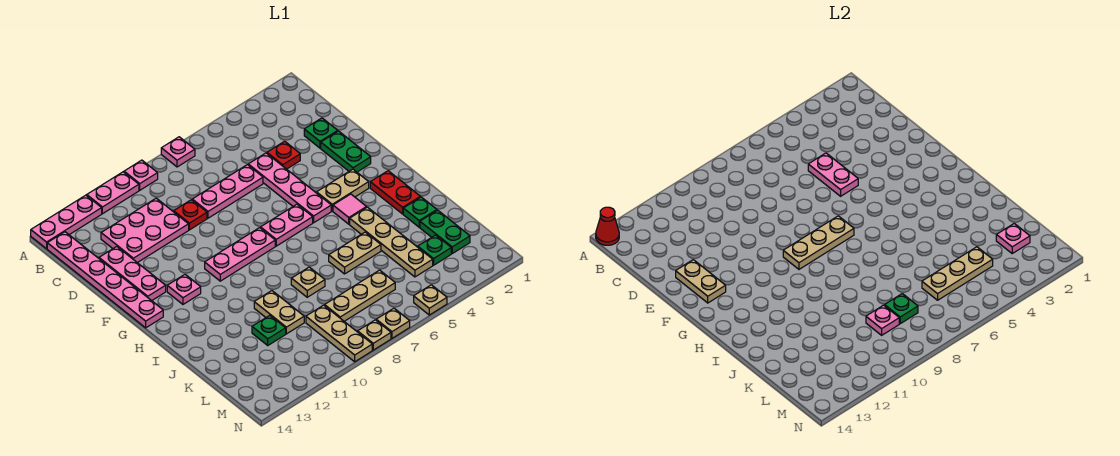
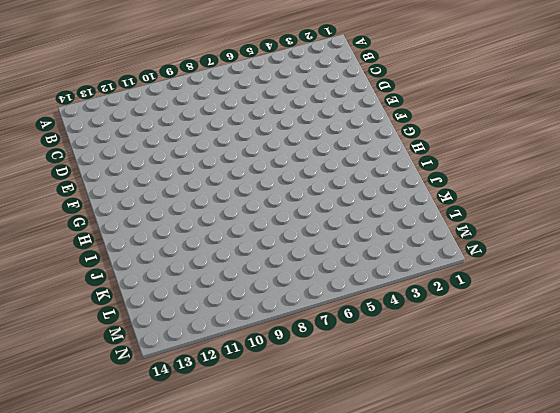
none -> pink 1x1 plate [161,137,195,167]
none -> pink 1x1 plate [124,160,158,190]
none -> pink 1x2 plate [87,172,139,214]
none -> pink 1x3 plate [31,195,102,249]

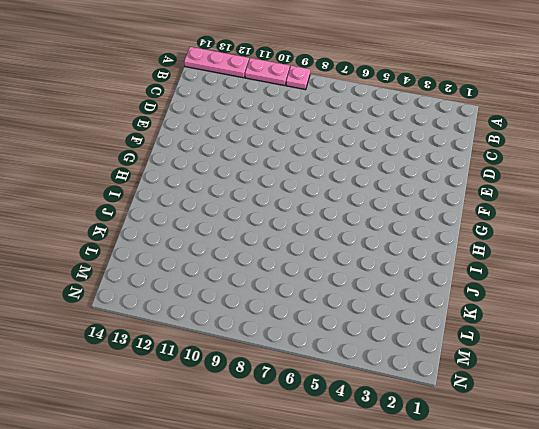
none -> pink 1x1 plate [161,137,195,167]
none -> pink 1x6 plate [47,232,163,328]
none -> pink 2x3 plate [101,198,189,263]
none -> green 1x1 plate [304,118,338,148]

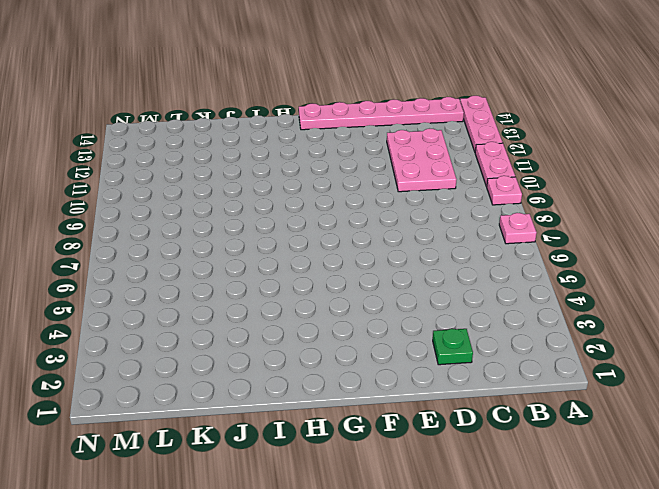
none -> red 1x1 plate [267,141,300,169]
none -> pink 1x4 plate [248,153,331,223]
none -> pink 1x3 plate [192,165,263,218]
none -> red 1x1 plate [174,200,207,230]

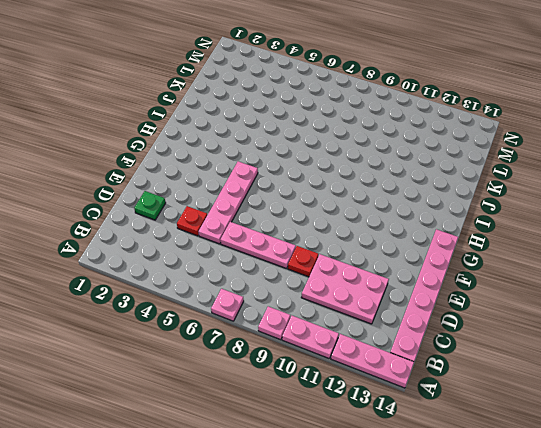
none -> pink 1x3 plate [99,247,166,301]
none -> green 1x2 plate [321,131,371,172]
none -> tan 1x2 plate [317,169,369,211]
none -> pink 1x2 plate [261,204,313,246]

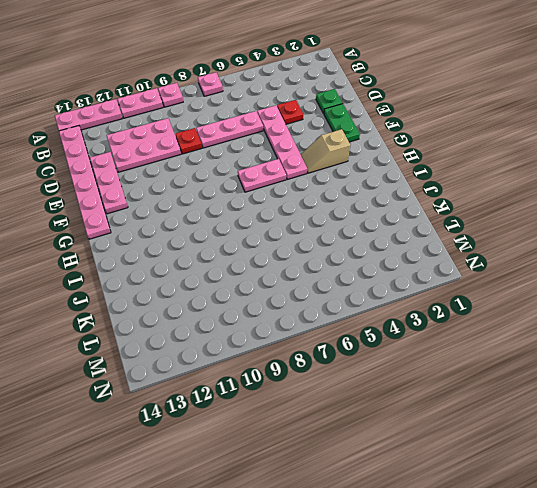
tan 1x2 slope [301,129,350,173] -> tan 1x2 plate [317,169,369,211]
none -> pink 1x3 plate [205,228,275,281]
none -> pink 1x1 plate [167,275,201,304]
none -> red 1x2 plate [370,171,420,214]
none -> pink 1x1 tile [333,194,367,224]

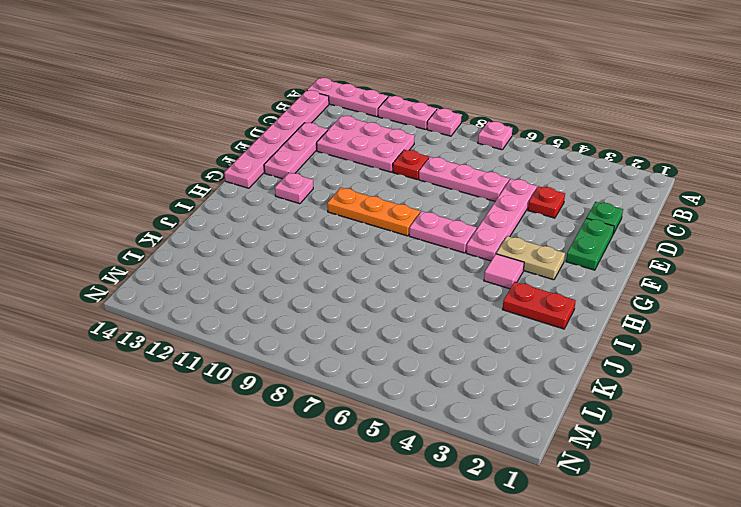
orange 1x3 plate [327,188,420,236] -> pink 1x3 plate [205,228,275,281]
red 1x2 plate [503,282,576,329] -> red 1x2 plate turned to [370,171,420,214]
none -> tan 1x4 plate [350,207,433,277]
none -> green 1x1 plate [403,197,437,227]
none -> tan 1x2 plate [329,232,381,274]
none -> tan 1x1 plate [291,267,325,297]

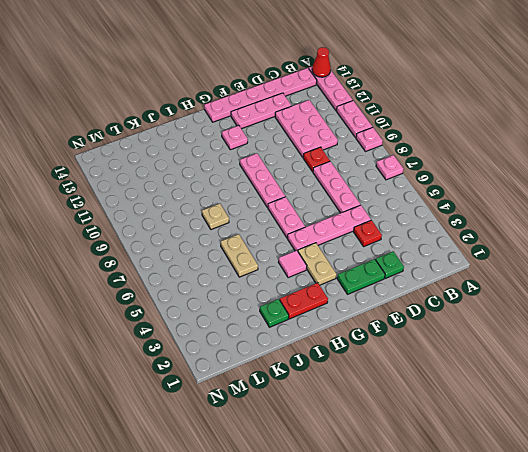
none -> tan 1x4 plate [350,207,433,277]
none -> tan 1x2 plate [254,291,304,334]
none -> green 1x2 plate [420,210,470,253]
none -> green 1x1 plate [252,315,286,345]

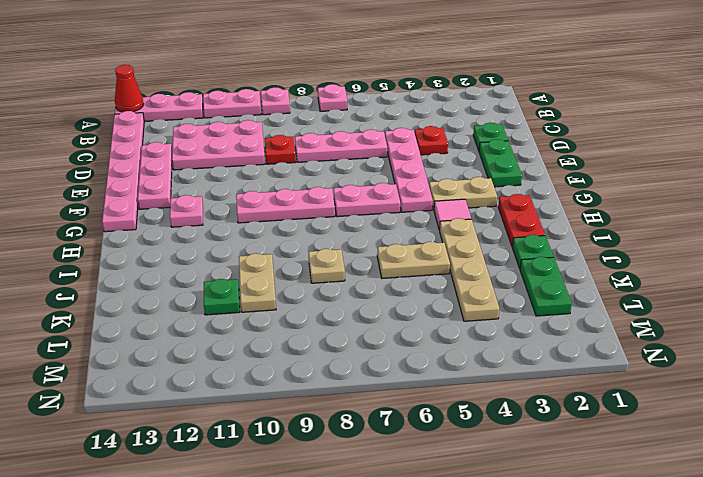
none -> green 1x1 plate [418,235,451,265]
none -> tan 1x3 plate [325,270,395,321]
none -> tan 1x3 plate [306,305,372,362]
none -> tan 1x1 plate [414,285,447,315]

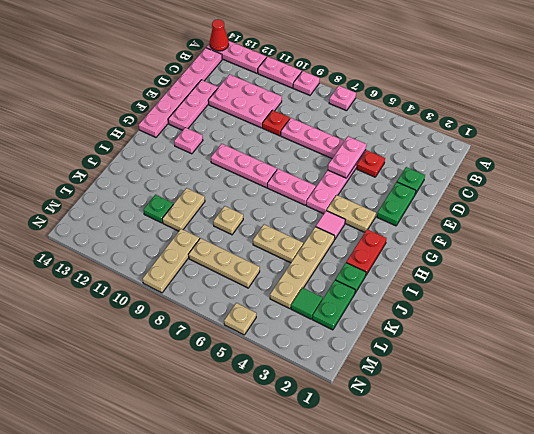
green 1x1 tile [291,288,323,319] -> green 1x1 plate [418,235,451,265]
none -> tan 1x1 plate [376,308,410,338]
none -> tan 1x1 plate [358,320,391,350]
none -> tan 1x2 plate [676,260,726,303]
none -> tan 1x3 plate [783,216,854,269]

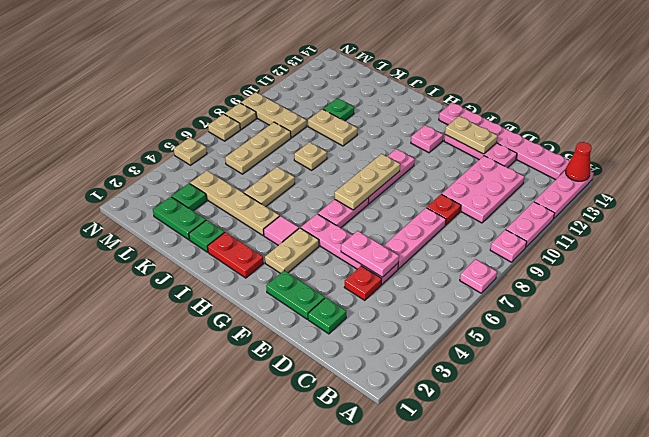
none -> pink 1x1 plate [996,224,1030,253]
none -> tan 1x3 plate [922,247,993,300]
none -> green 1x1 plate [885,294,918,324]
none -> pink 1x1 plate [866,305,899,335]

